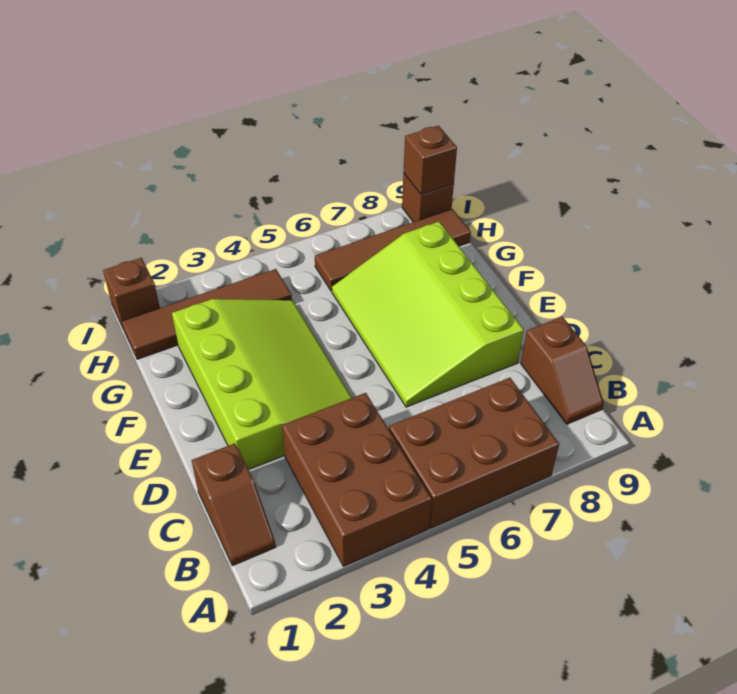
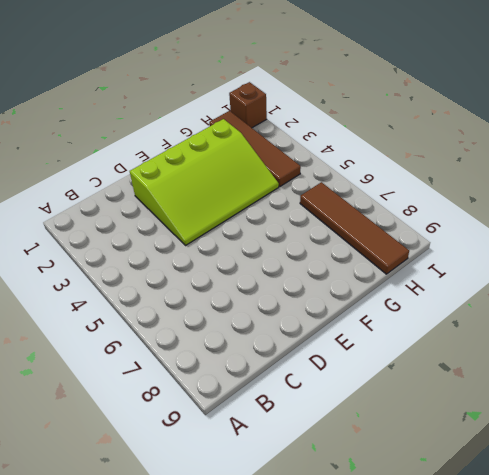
none -> brown 2x3 brick [282,393,432,566]
none -> brown 2x3 brick [389,378,559,528]

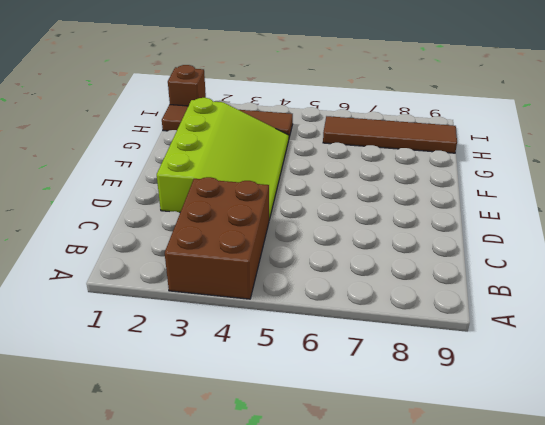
none -> brown 2x3 brick [389,378,559,528]
none -> brown 1x2 slope [192,443,276,566]

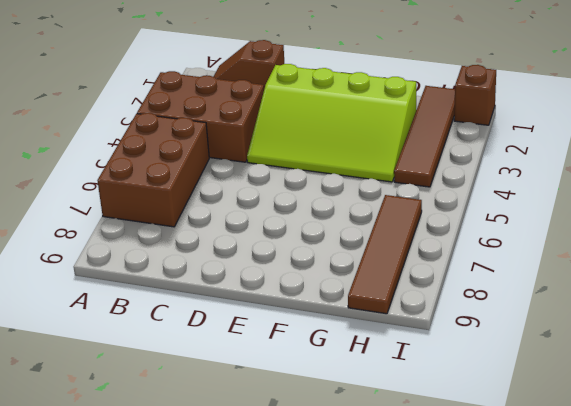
none -> brown 1x2 slope [521,317,604,424]
none -> lime 3x4 slope [332,222,524,407]

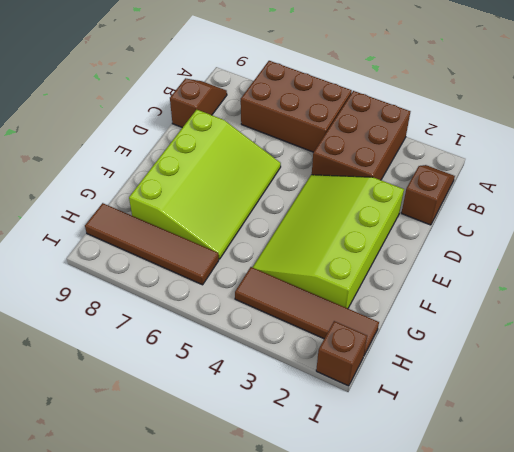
none -> brown 1x1 brick [402,173,454,222]
none -> brown 1x1 brick [403,126,457,195]

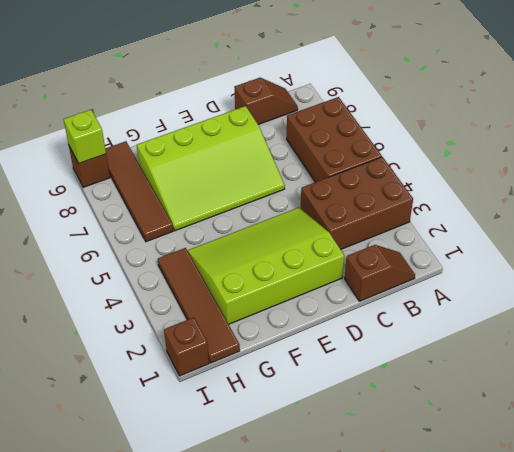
lime 1x1 brick [63,110,106,163] -> brown 1x1 brick [403,126,457,195]

